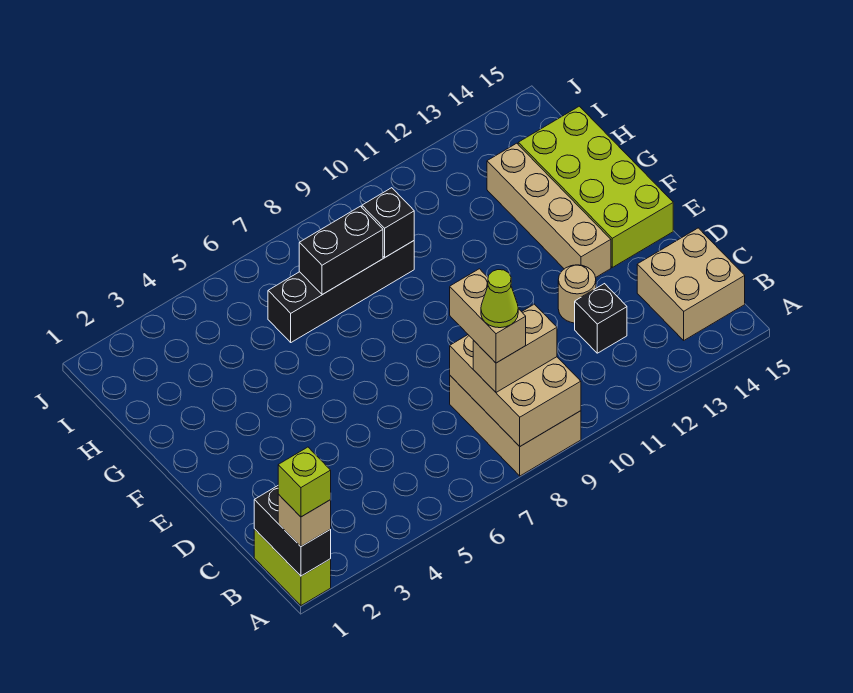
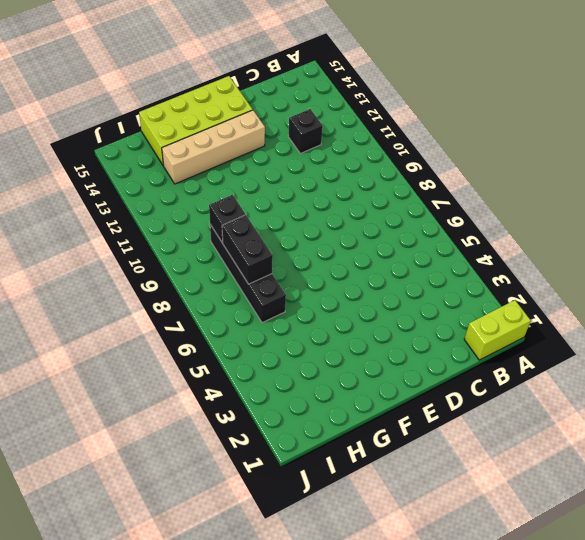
none -> tan 2x3 brick [450,376,581,476]
none -> tan 2x2 brick [637,228,745,340]
none -> tan 1x1 round brick [558,265,596,323]

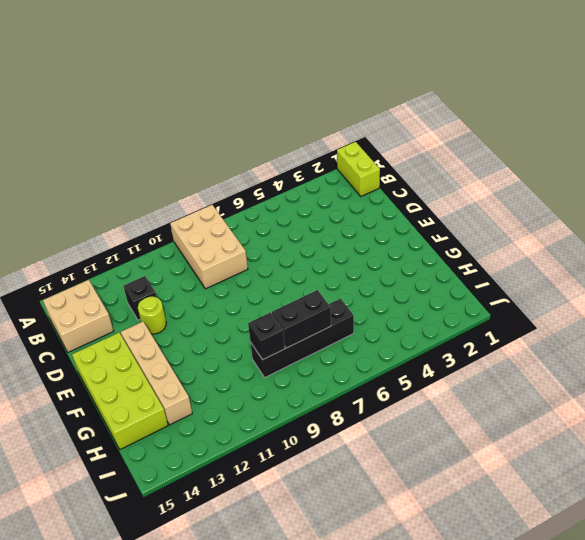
lime 1x1 round brick [138,296,166,334] -> tan 1x1 round brick [558,265,596,323]
none -> black 1x2 brick [254,486,331,576]
none -> tan 2x3 brick [450,335,581,446]
none -> tan 1x1 brick [278,494,331,546]

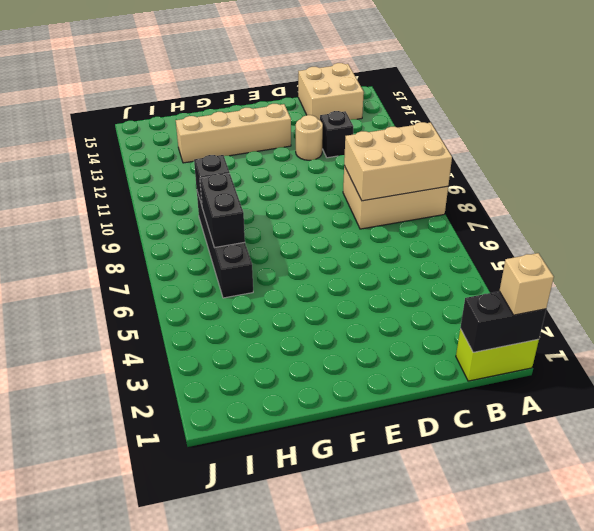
none -> lime 2x4 brick [518,106,673,267]
none -> tan 1x2 brick [473,304,557,392]
none -> lime 1x1 brick [278,447,331,517]

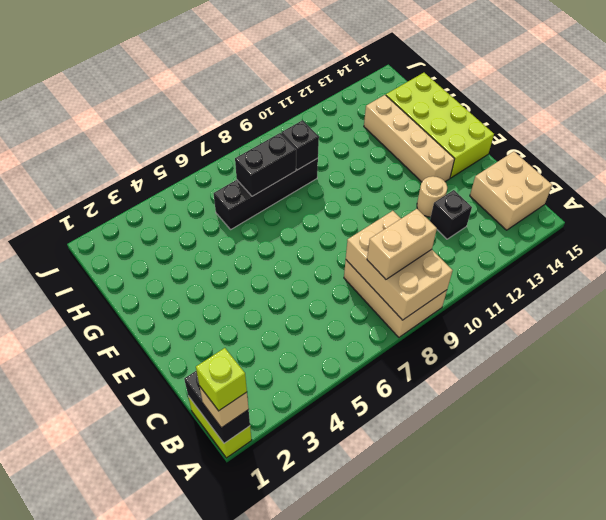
none -> tan 1x2 brick [450,269,526,363]
none -> lime 1x1 cone [481,270,518,328]

